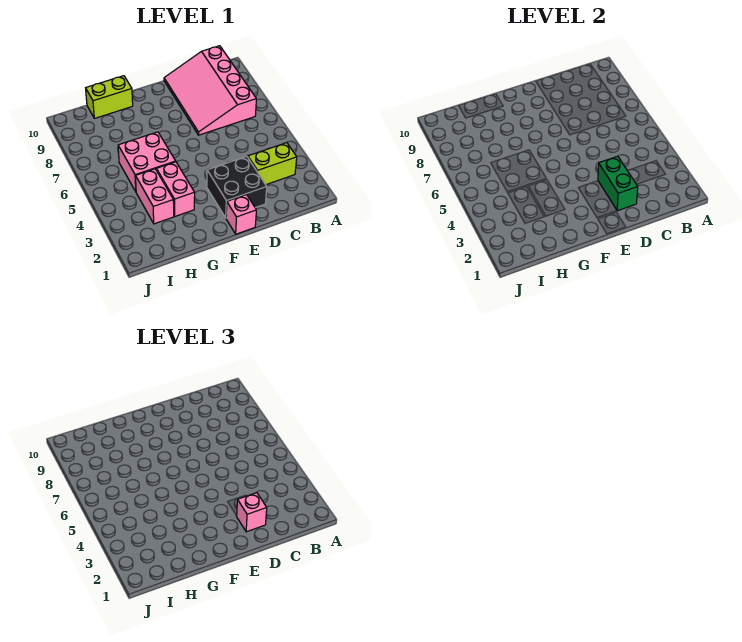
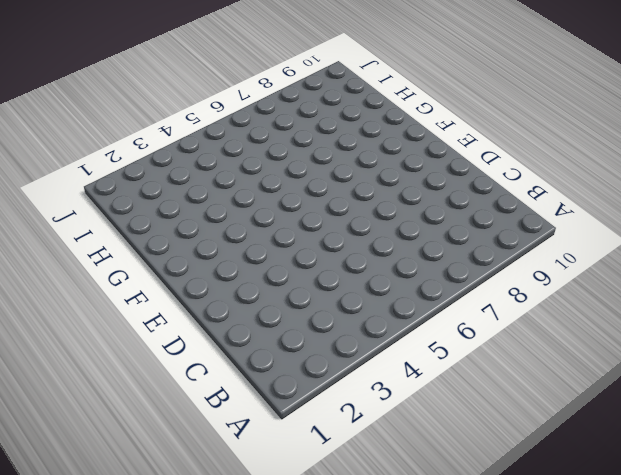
none -> lime 1x2 brick [248,143,297,185]
none -> pink 3x4 slope [164,46,256,135]

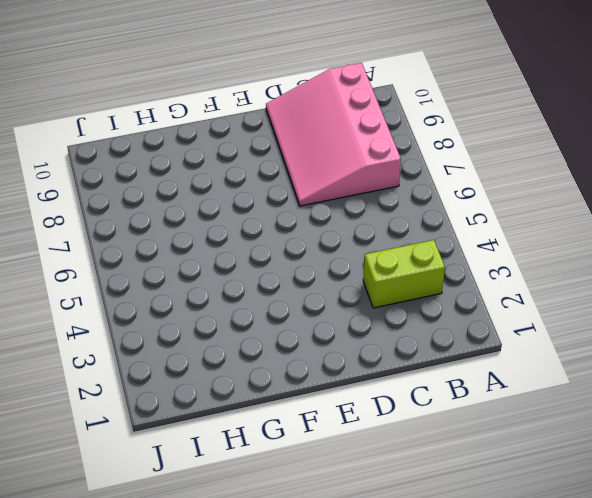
none -> black 2x2 brick [207,156,267,218]
none -> pink 1x1 brick [226,195,256,234]

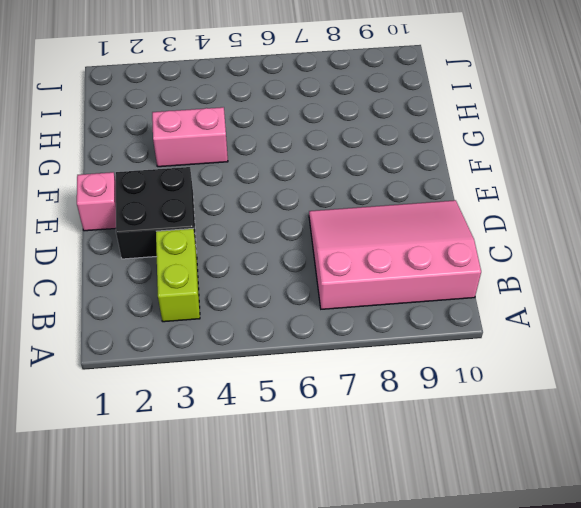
none -> pink 2x2 brick [118,132,176,192]
none -> lime 1x2 brick [86,76,133,118]

